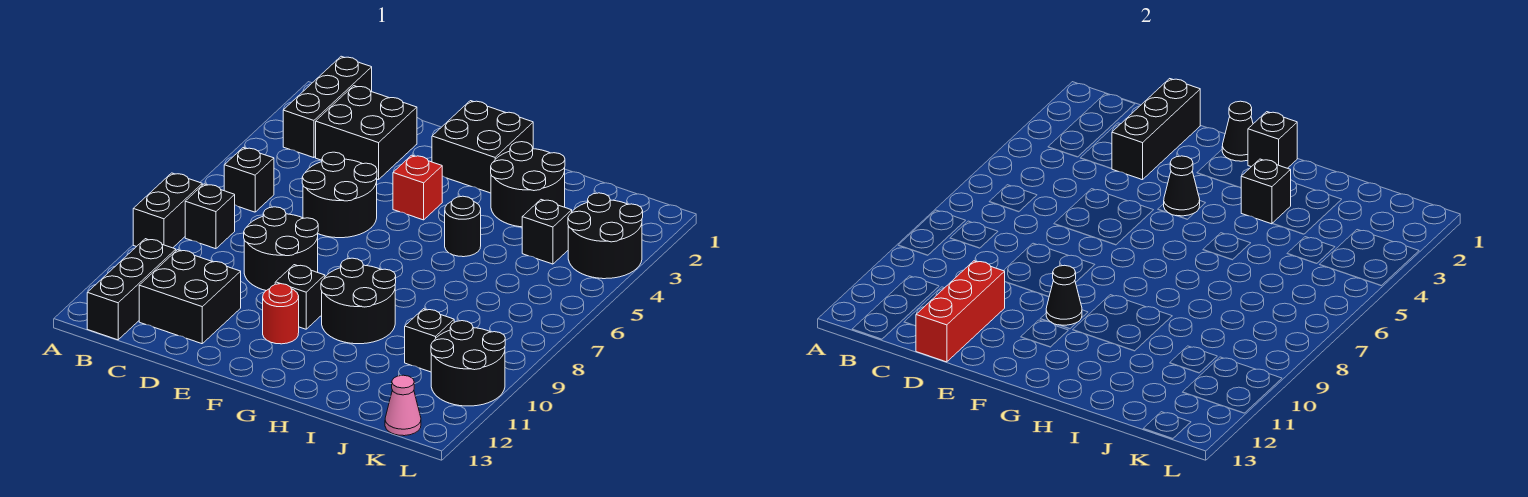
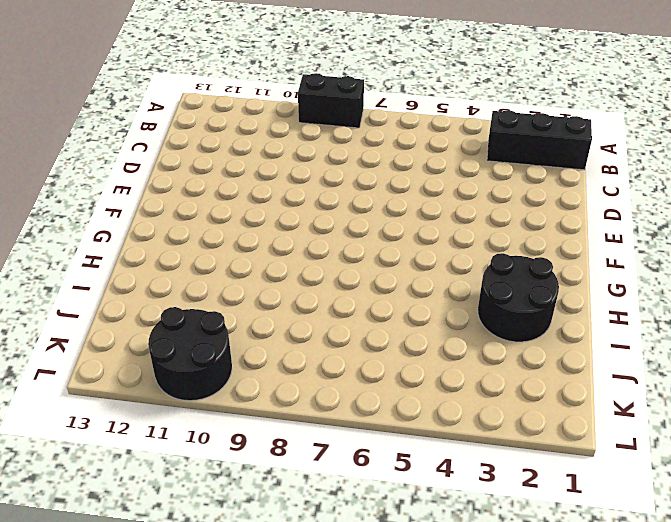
none -> black 1x1 brick [224,148,274,212]
none -> black 1x1 brick [185,184,235,249]
none -> black 1x3 brick [87,239,176,340]

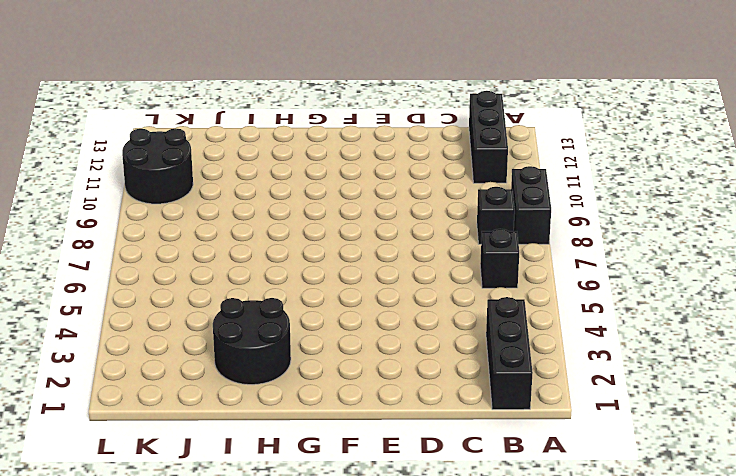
none -> black 2x2 brick [316,86,417,180]
none -> black 2x2 brick [139,250,241,344]
none -> black 2x2 round brick [302,152,377,238]

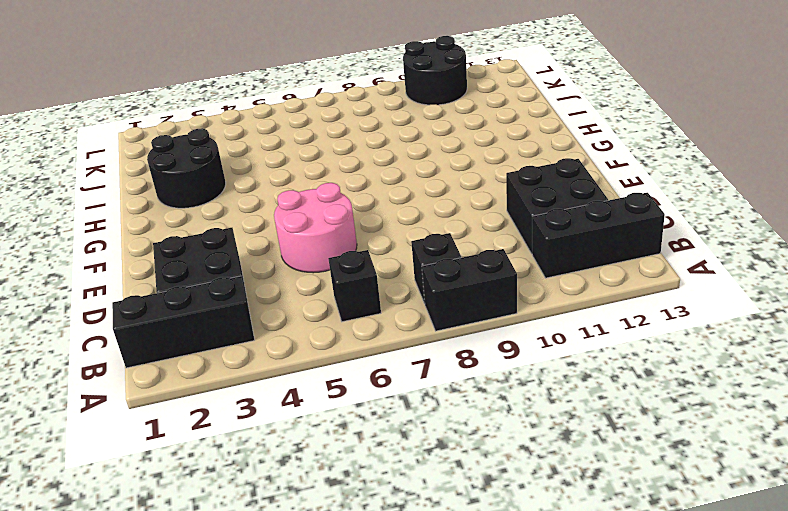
pink 2x2 round brick [274,183,357,273] -> black 2x2 round brick [302,152,377,238]
none -> black 2x2 round brick [244,207,318,291]
none -> black 2x2 brick [432,101,533,193]
none -> red 1x1 brick [393,155,442,220]

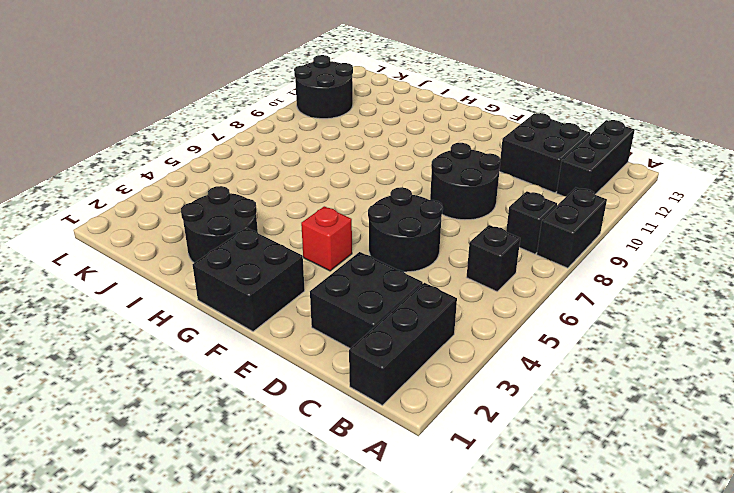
none -> black 1x1 brick [275,265,325,329]
none -> red 1x1 round brick [263,284,299,344]
none -> black 2x2 round brick [321,258,396,344]

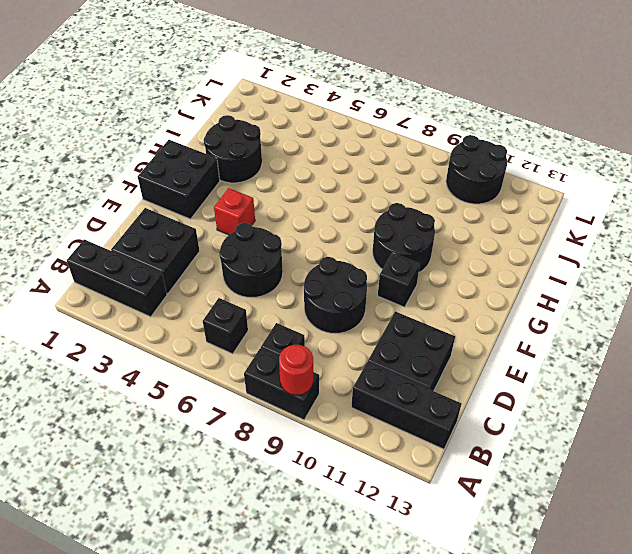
red 1x1 round brick [279,345,313,395] -> red 1x1 round brick moved to [263,284,299,344]
none -> black 1x1 round brick [445,196,481,257]
none -> black 1x1 brick [522,200,572,264]
none -> black 1x1 brick [405,309,454,372]

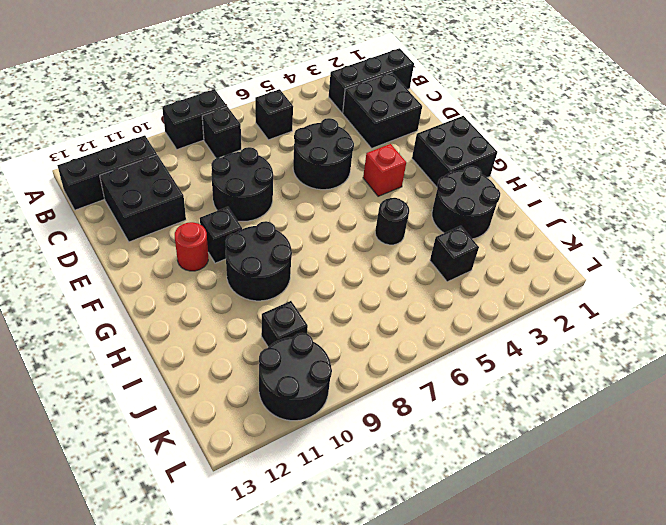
none -> black 2x2 round brick [568,193,643,279]
none -> pink 1x1 cone [385,375,421,436]
none -> black 1x3 brick [1112,79,1200,180]

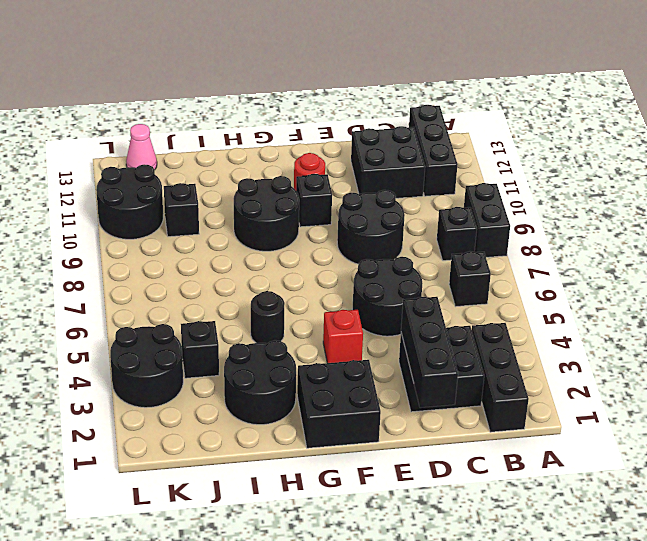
none -> red 1x3 brick [916,261,1005,362]
none -> black 1x1 cone [1222,101,1253,161]
none -> black 1x1 cone [1164,156,1200,216]

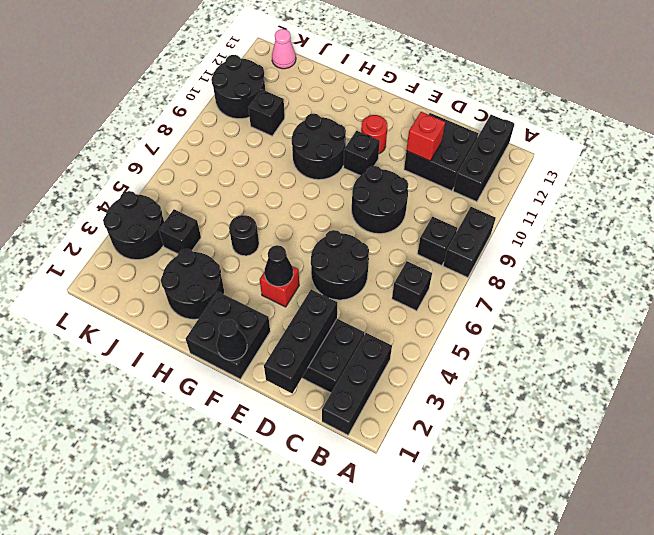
red 1x1 brick [406,112,445,161] -> red 1x3 brick [916,261,1005,362]
none -> black 1x1 cone [1046,265,1082,325]
none -> black 1x1 brick [1248,112,1297,168]
none -> black 1x1 brick [1241,159,1291,224]

